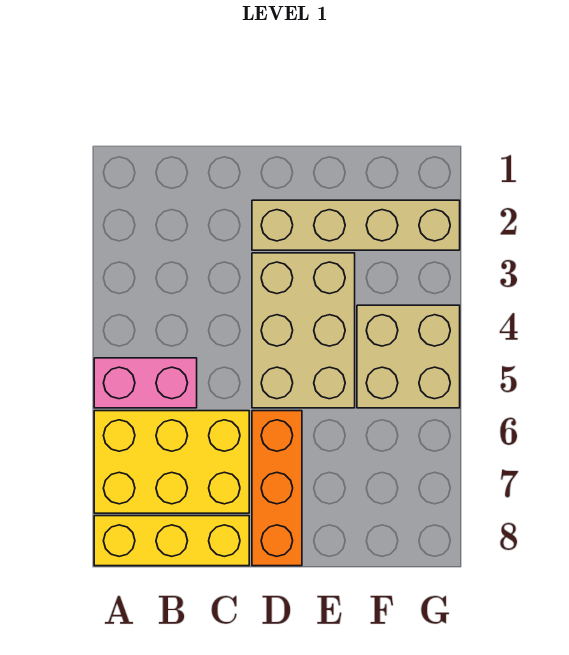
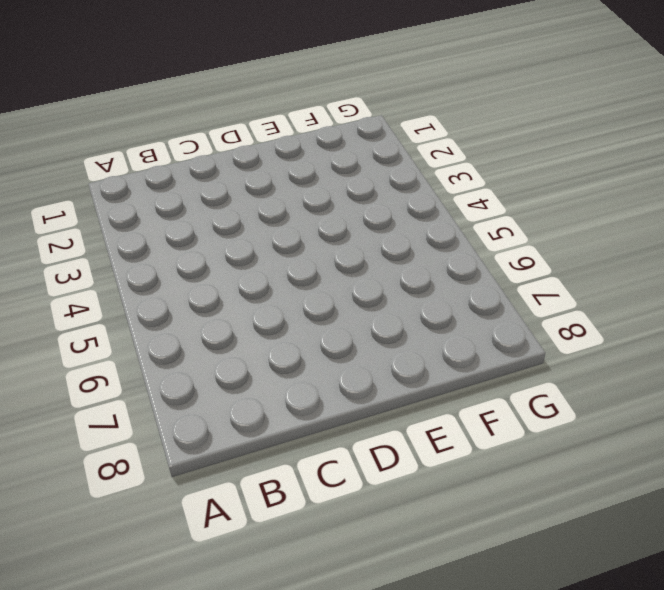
none -> pink 1x2 brick [94,358,197,408]
none -> yellow 2x3 brick [94,411,249,513]

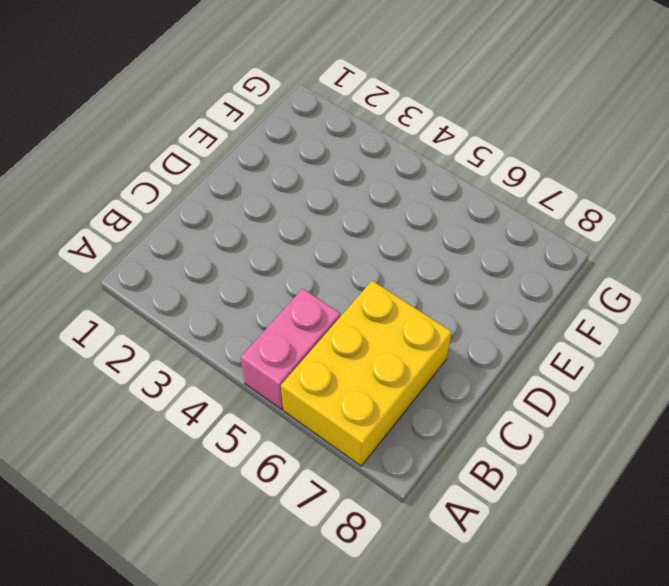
none -> yellow 1x3 brick [94,516,249,566]
none -> tan 1x4 brick [252,200,460,250]

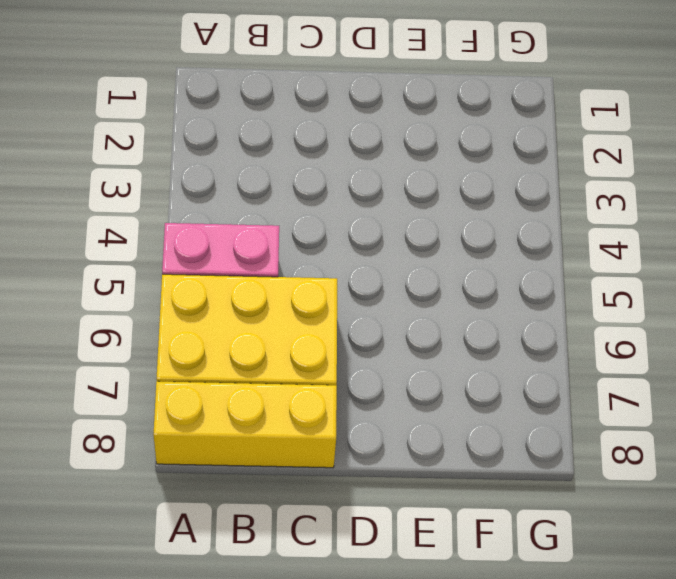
none -> tan 1x4 brick [252,200,460,250]
none -> tan 2x3 brick [252,253,355,408]

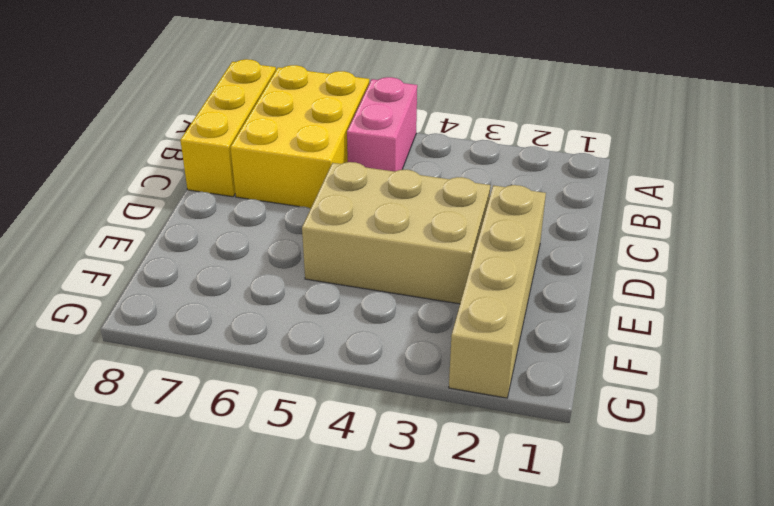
none -> orange 1x3 brick [252,411,302,566]
none -> tan 2x2 brick [357,305,460,408]

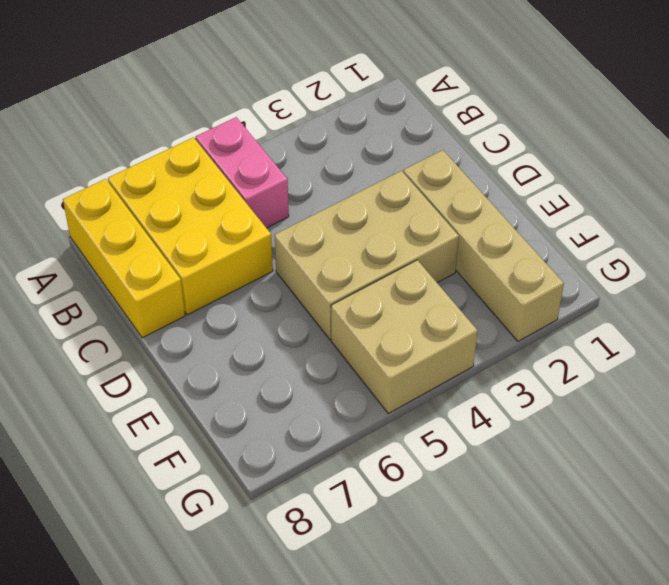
none -> orange 1x3 brick [252,411,302,566]

